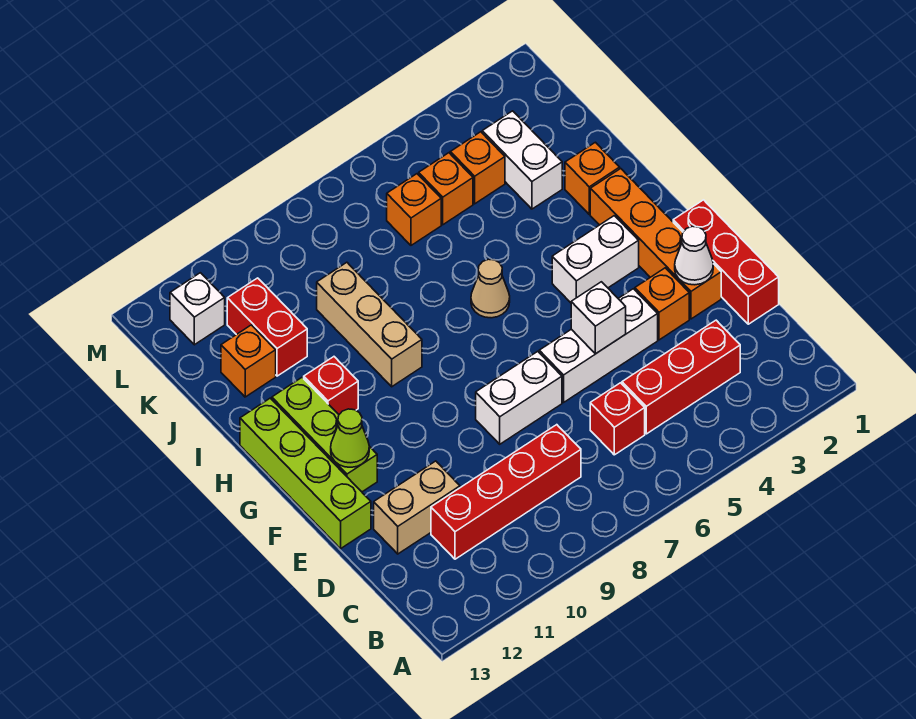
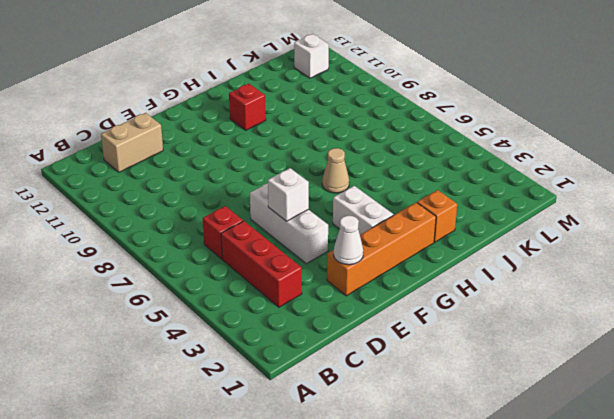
tan 1x2 brick [101,113,163,172] -> tan 1x2 brick turned to [374,461,460,554]
none -> red 1x4 brick [431,425,581,559]
none -> red 1x3 brick [673,200,779,324]
none -> orange 1x1 brick [635,268,689,340]

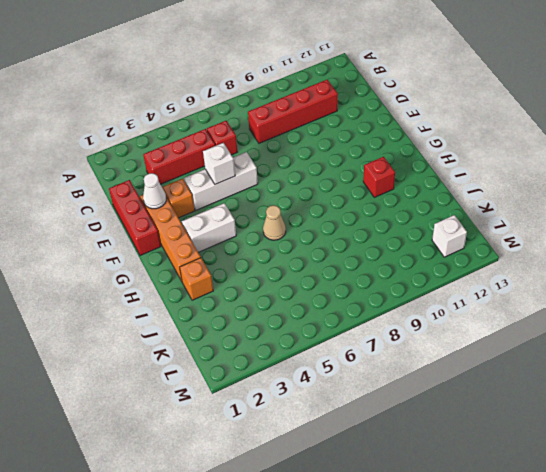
none -> tan 1x2 brick [374,461,460,554]
none -> white 1x2 brick [476,351,562,444]
none -> lime 1x4 brick [240,398,371,549]

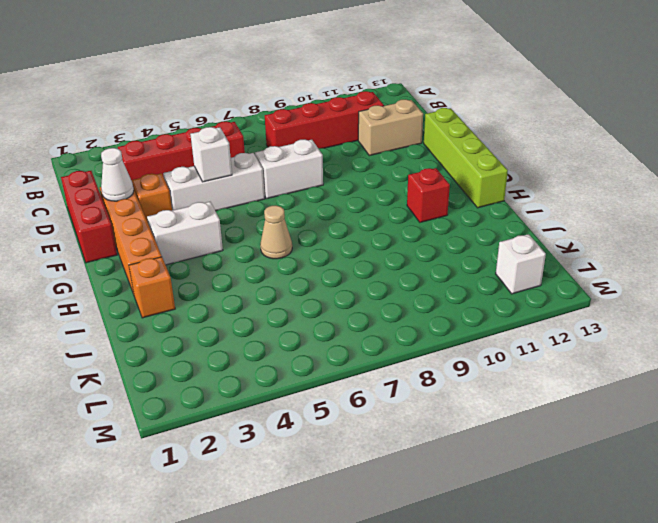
none -> lime 1x3 brick [272,377,377,492]
none -> tan 1x3 brick [317,262,422,387]
none -> white 1x2 brick [482,111,562,209]

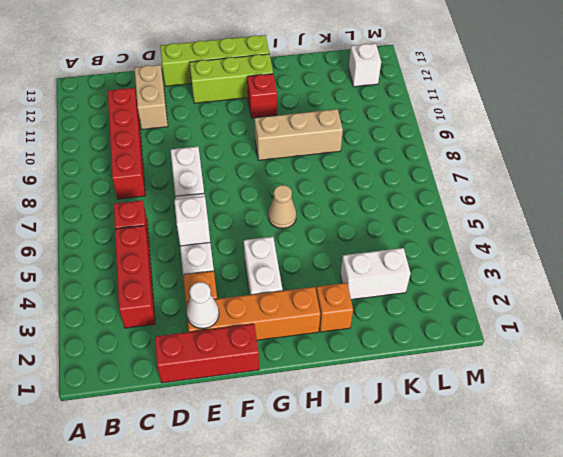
none -> red 1x2 brick [227,278,307,376]
none -> orange 1x1 brick [221,325,276,397]
none -> orange 1x1 brick [450,132,505,204]

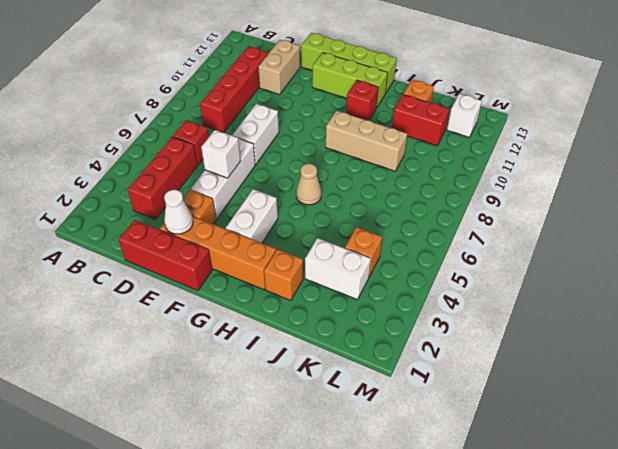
none -> orange 1x1 brick [419,153,473,225]
none -> orange 1x1 brick [387,174,441,245]
none -> lime 1x1 cone [331,409,369,467]

